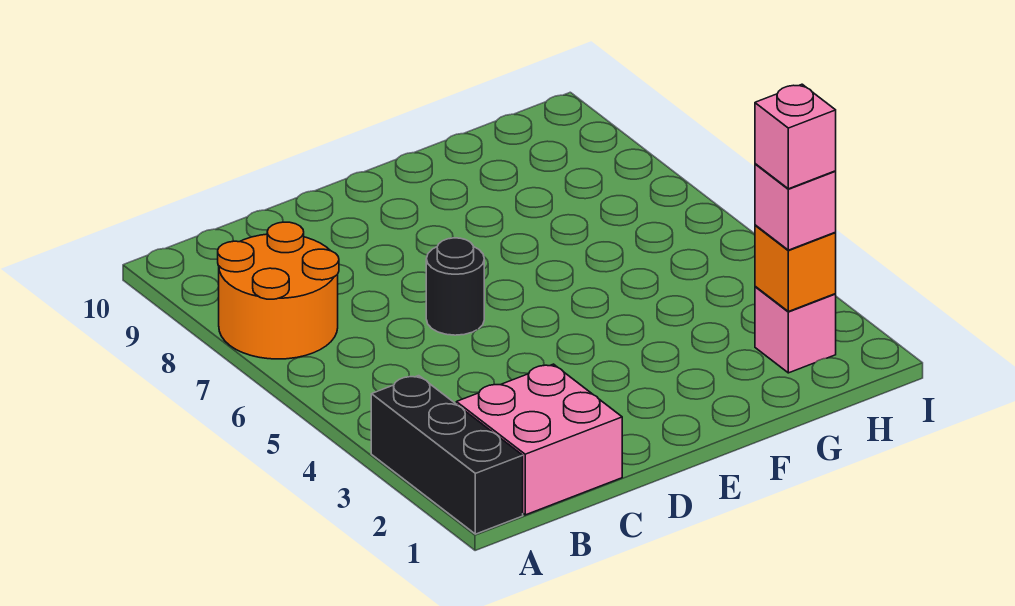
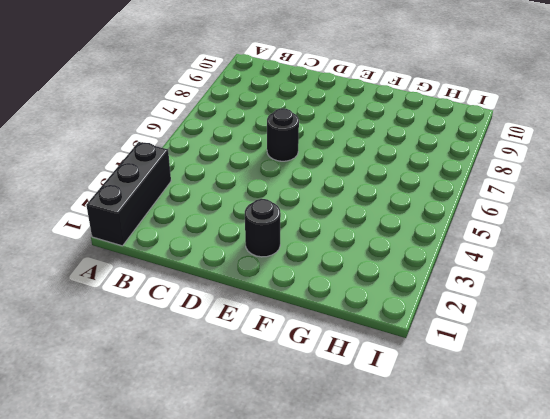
black 1x1 round brick [245,199,281,257] -> none
none -> orange 2x2 round brick [218,222,339,359]
none -> pink 2x2 brick [456,364,622,515]

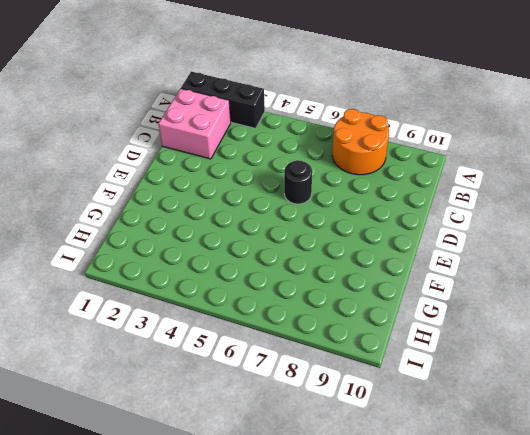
none -> pink 1x1 brick [755,286,836,373]
none -> orange 1x1 brick [755,225,836,312]

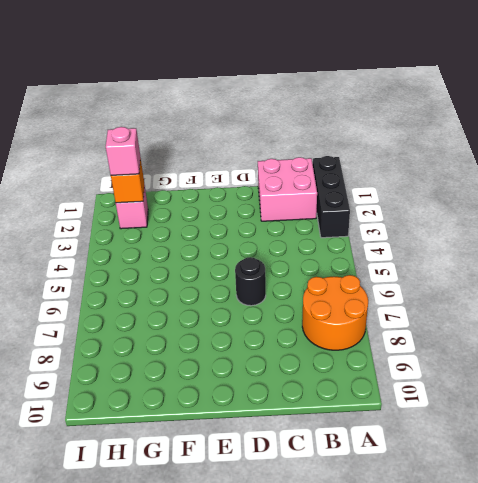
none -> pink 1x1 brick [755,84,836,189]

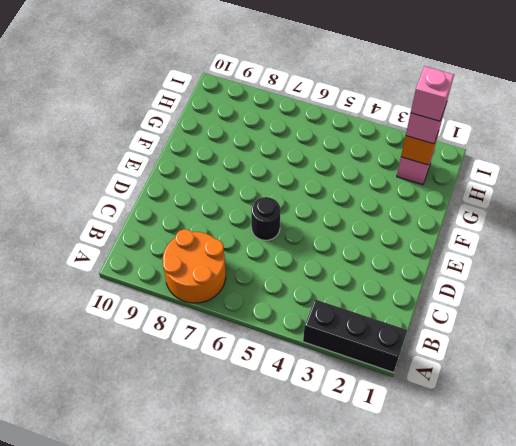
none -> pink 2x2 brick [456,364,622,515]

